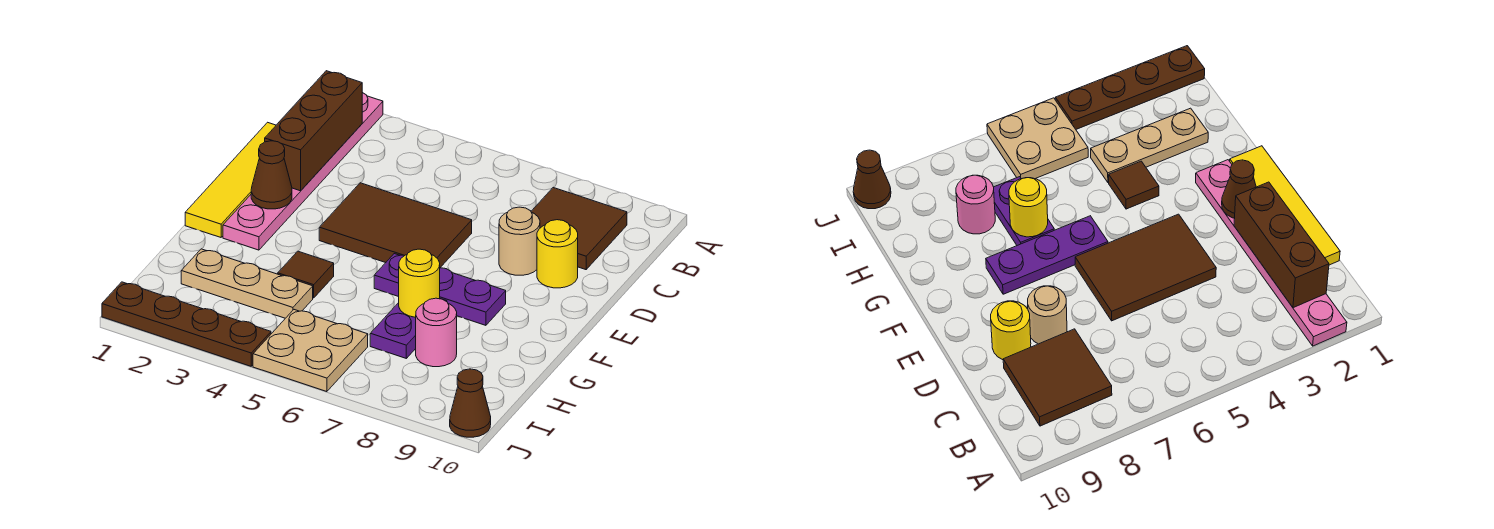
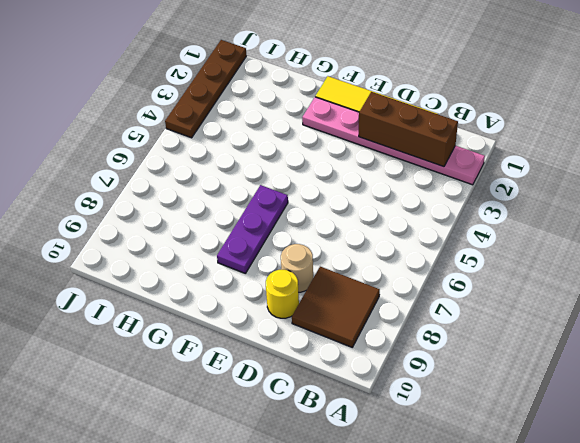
none -> brown 2x3 tile [319,183,472,267]
none -> brown 1x1 tile [278,251,334,298]
none -> purple 1x2 plate [370,300,446,358]

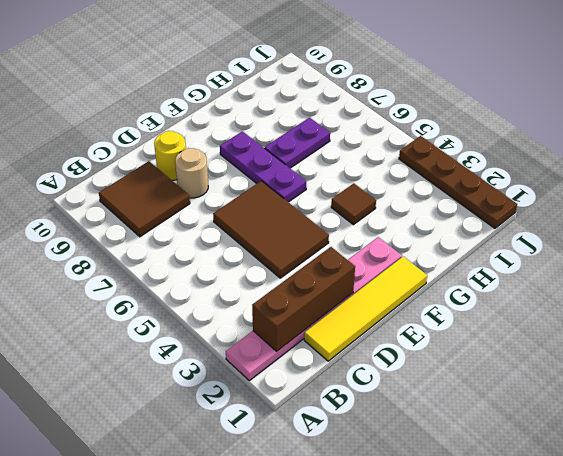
none -> tan 1x3 plate [181,249,313,318]
none -> pink 1x1 round brick [416,298,457,367]
none -> tan 2x2 plate [253,310,368,392]

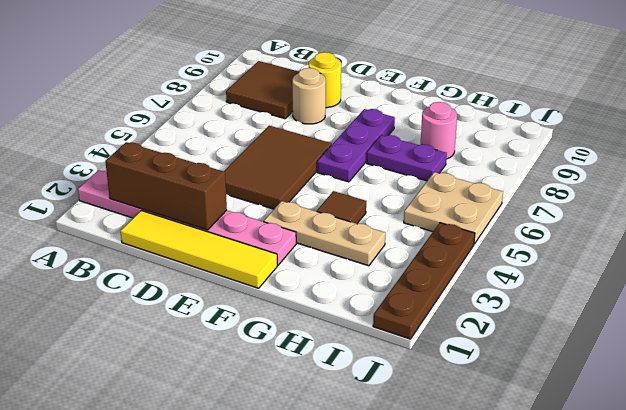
tan 1x3 plate [264,201,385,266] -> tan 1x3 plate turned to [181,249,313,318]
none -> brown 1x1 cone [450,369,491,437]
none -> brown 1x1 cone [251,141,292,209]
none -> yellow 1x1 round brick [399,249,440,317]

